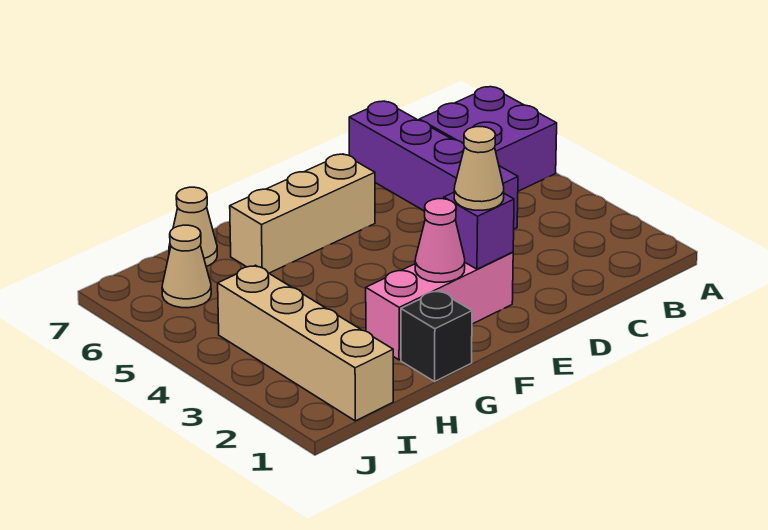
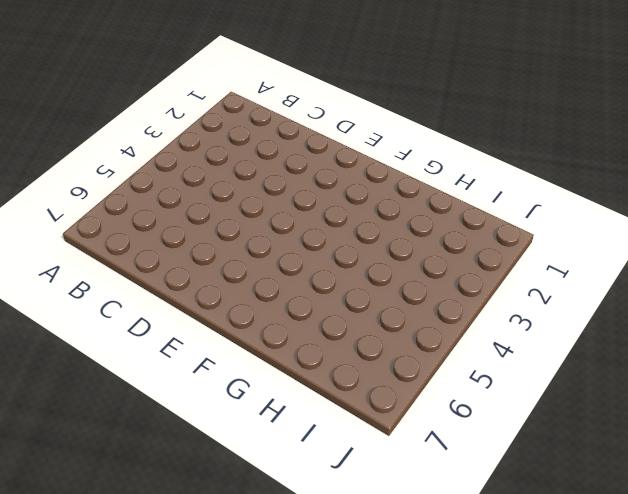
none -> purple 2x2 brick [419,87,557,191]
none -> purple 1x4 brick [349,101,518,229]

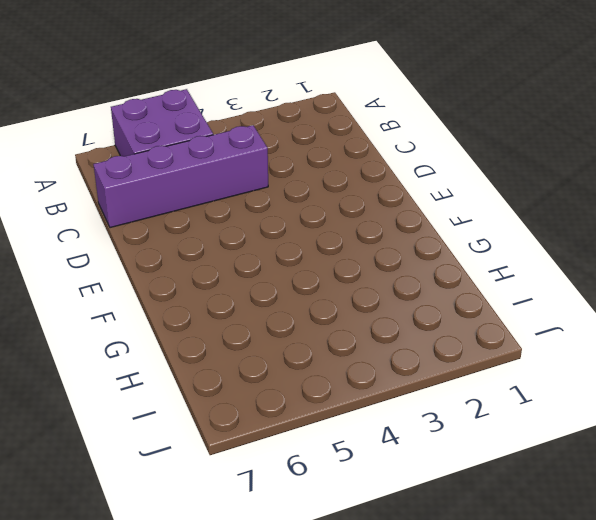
none -> pink 1x3 brick [366,252,513,360]
none -> tan 1x3 brick [230,154,375,273]

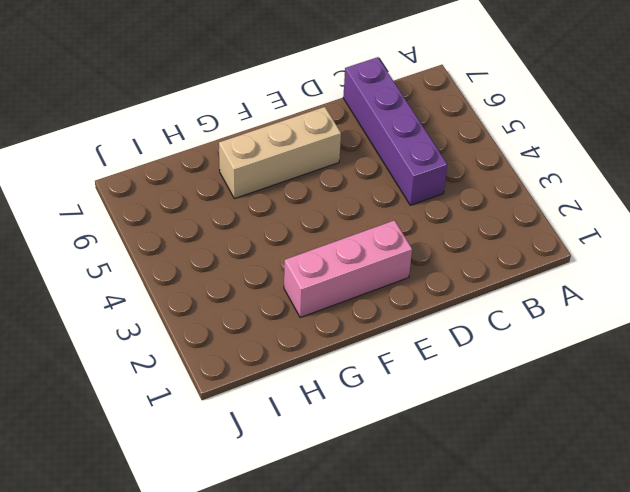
none -> purple 2x2 brick [419,87,557,191]
none -> black 1x1 brick [401,291,472,381]

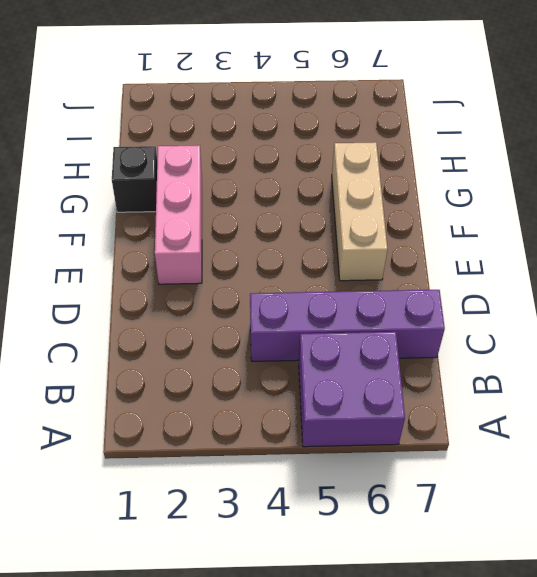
none -> tan 1x1 cone [169,187,217,266]
none -> tan 1x4 brick [218,265,393,421]

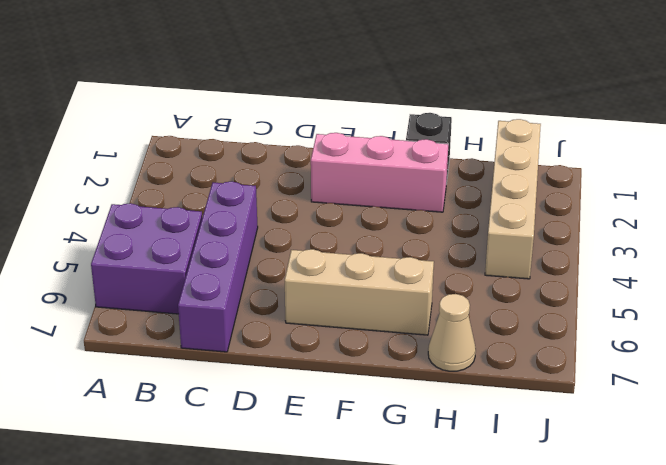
none -> tan 1x1 cone [162,225,211,308]
none -> purple 1x1 brick [444,193,514,269]

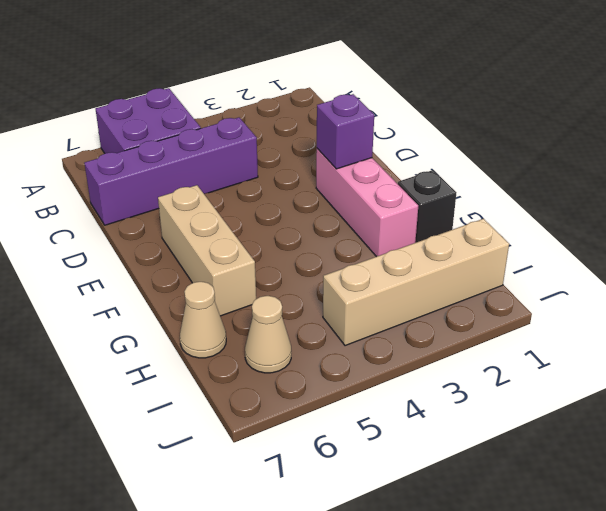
none -> pink 1x1 cone [415,199,465,282]
none -> tan 1x1 cone [454,127,504,210]

